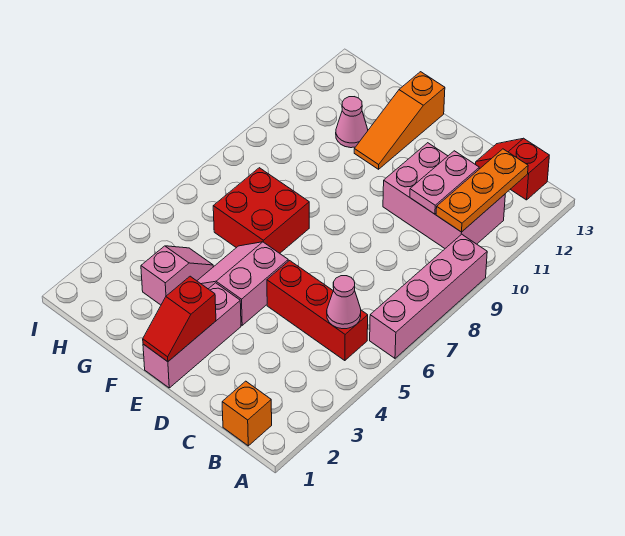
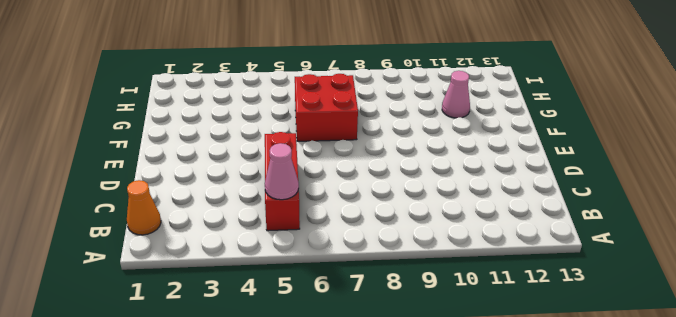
orange 1x1 cone [127,180,161,235] -> orange 1x1 brick [222,381,272,446]
none -> pink 1x4 brick [370,234,487,358]
none -> pink 2x3 brick [383,143,505,248]
none -> red 1x2 slope [476,138,549,200]

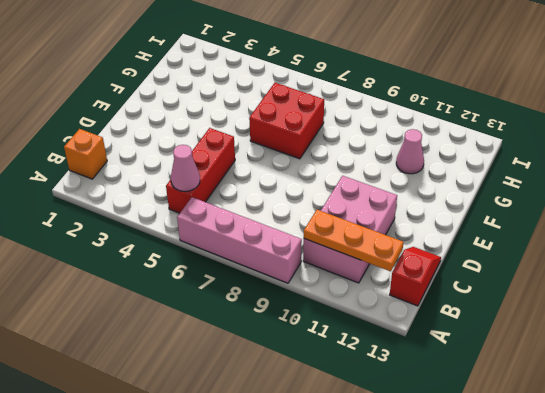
none -> pink 1x3 brick [143,283,241,388]
none -> pink 2x2 slope [197,242,288,325]
none -> orange 1x3 slope [354,72,445,169]

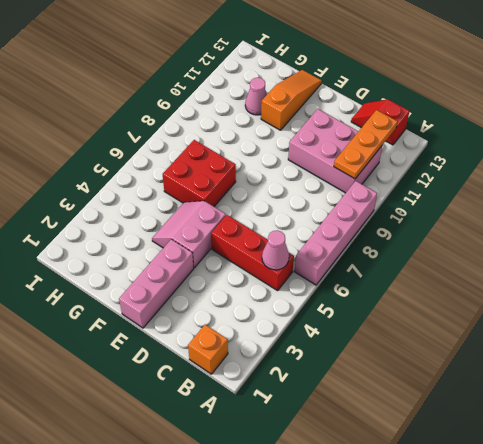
orange 1x3 slope [261,70,322,130] -> orange 1x3 slope turned to [354,72,445,169]
none -> pink 1x2 slope [141,246,213,305]
none -> pink 1x2 plate [410,151,479,214]
none -> red 1x2 slope [143,276,216,362]

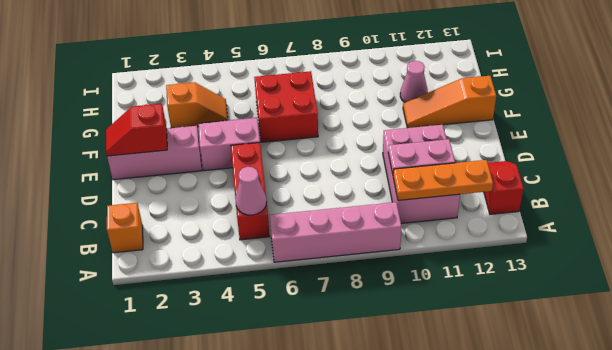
orange 1x2 slope [166,82,228,128] -> pink 1x2 slope [141,246,213,305]

